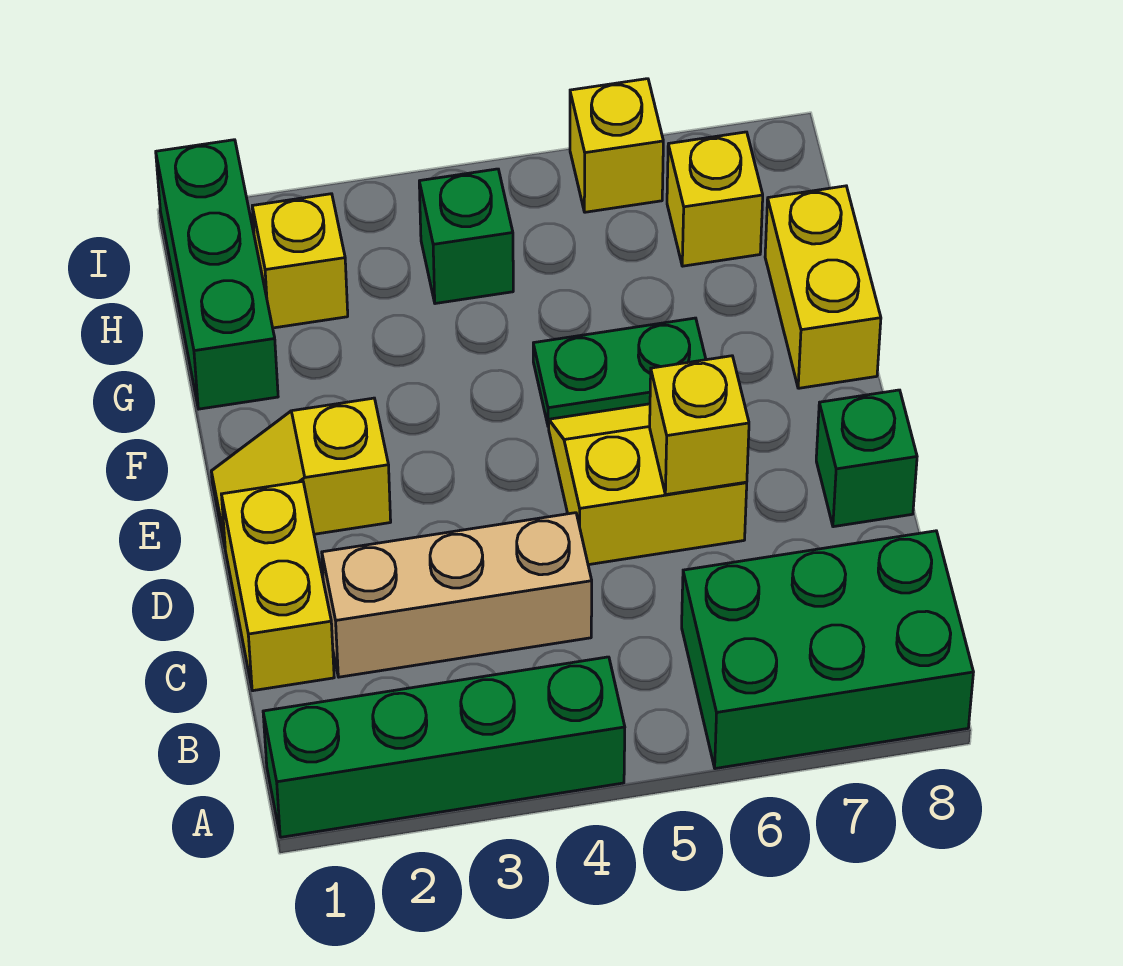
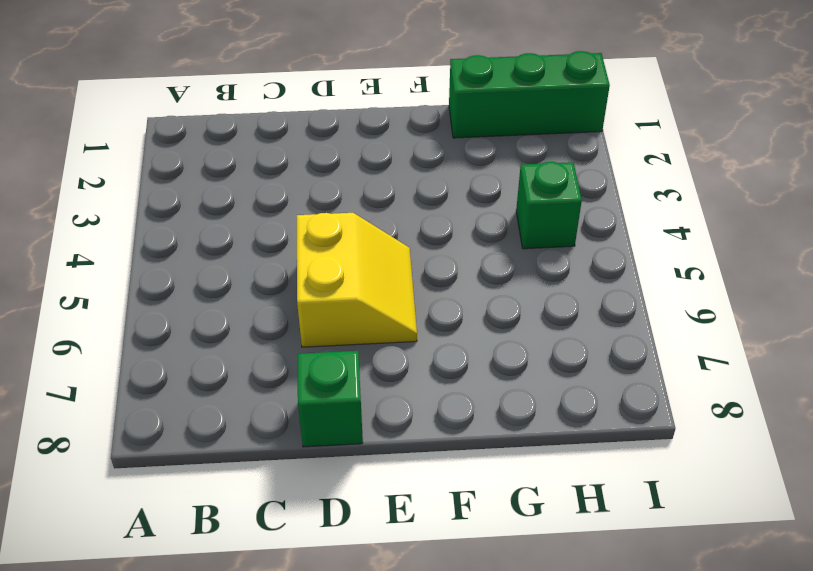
none -> green 1x4 brick [263,657,625,837]
none -> green 2x3 brick [682,531,973,769]
none -> yellow 1x2 brick [221,481,334,691]

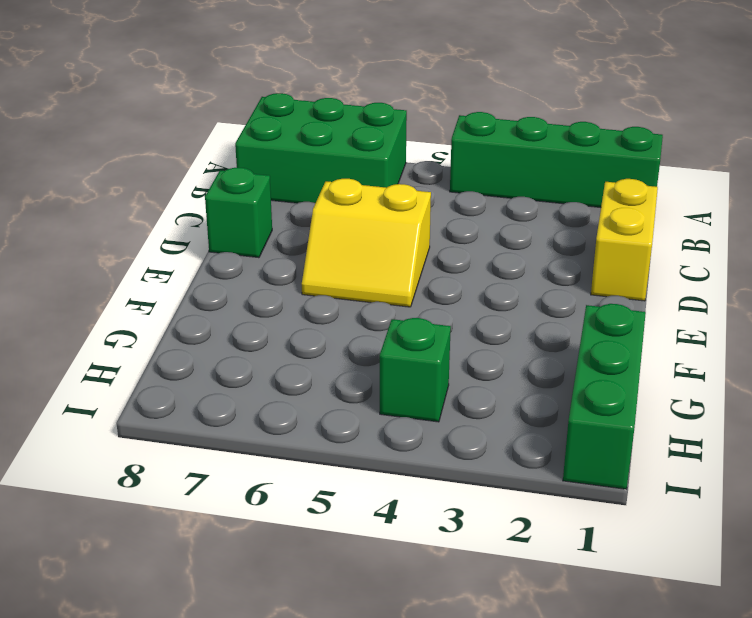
none -> tan 1x3 brick [322,513,592,677]
none -> yellow 1x2 slope [211,398,391,546]
none -> green 1x2 plate [533,318,706,427]

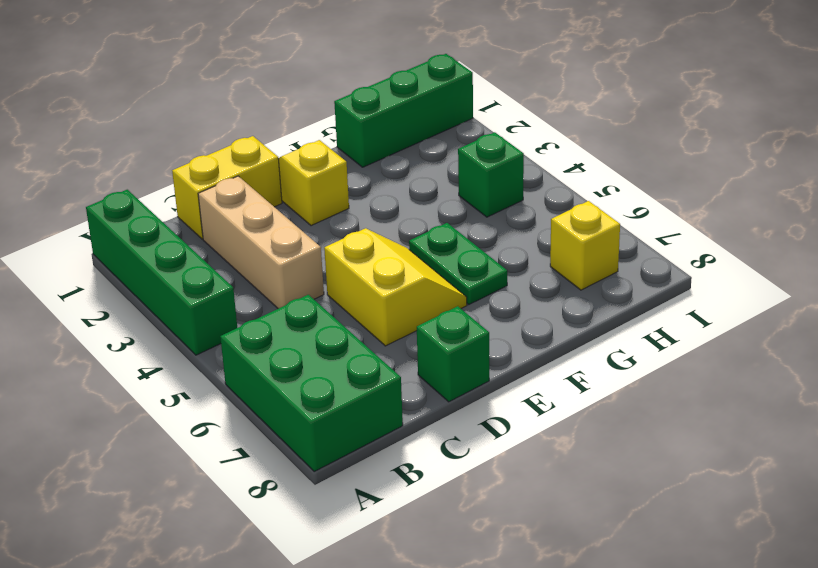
none -> yellow 1x2 brick [765,186,881,388]
none -> yellow 1x1 brick [252,194,348,328]
none -> yellow 1x1 brick [570,79,663,212]

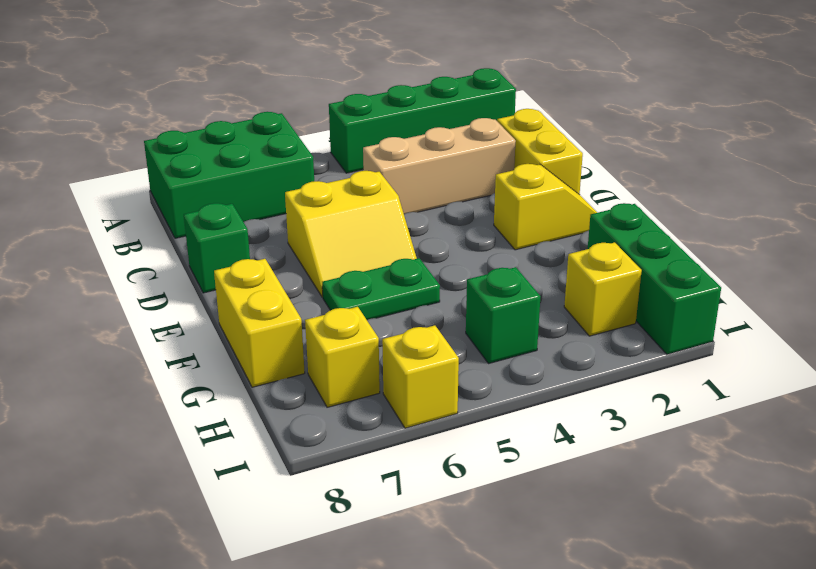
none -> yellow 1x1 brick [650,356,749,495]

